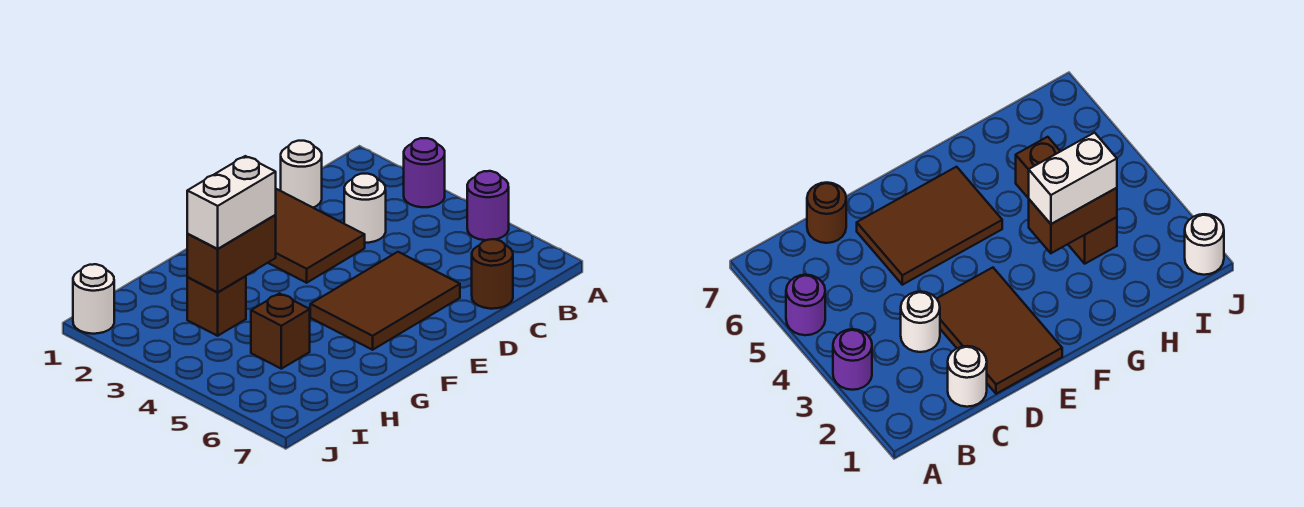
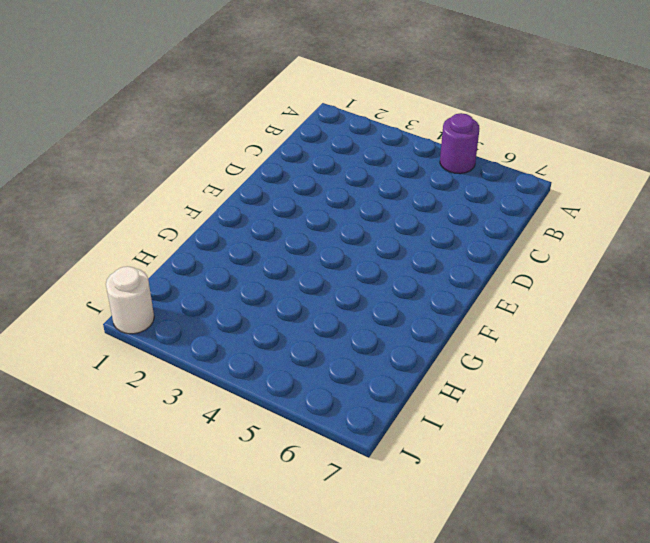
none -> purple 1x1 round brick [404,138,445,207]
none -> white 1x1 round brick [281,141,322,207]
none -> white 1x1 round brick [344,174,386,243]

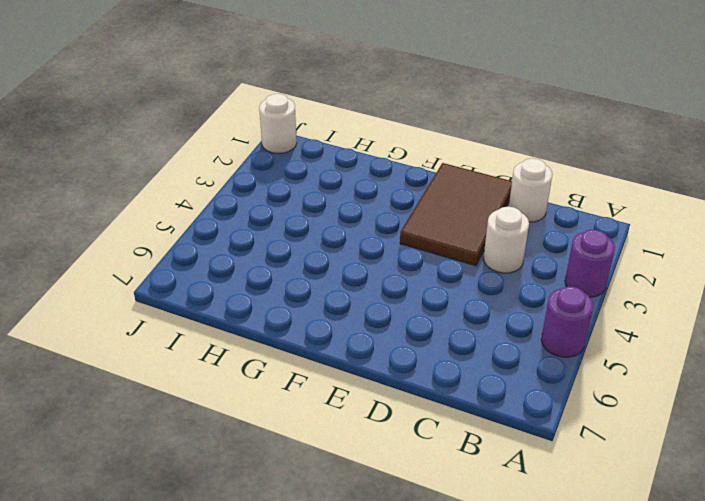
none -> brown 1x1 round brick [472,239,513,309]
none -> brown 2x3 tile [310,252,460,350]
none -> brown 1x1 brick [187,276,246,336]

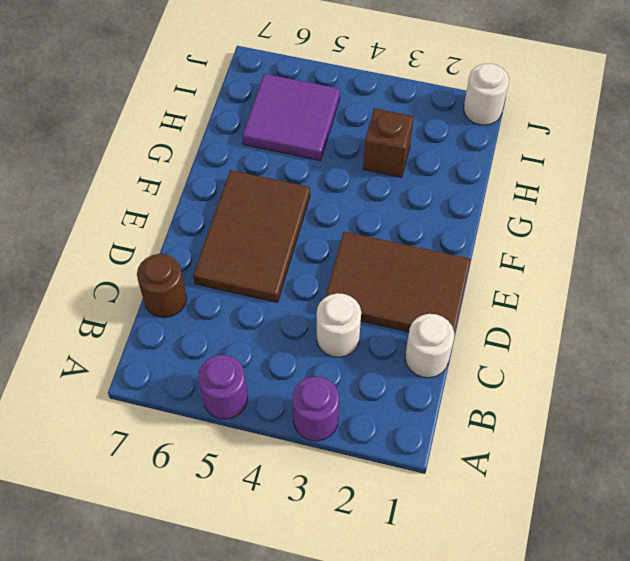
purple 2x2 tile [242,74,340,161] -> brown 1x1 brick [251,294,310,369]
none -> brown 1x2 brick [187,215,276,292]
none -> white 1x2 brick [187,156,276,249]

